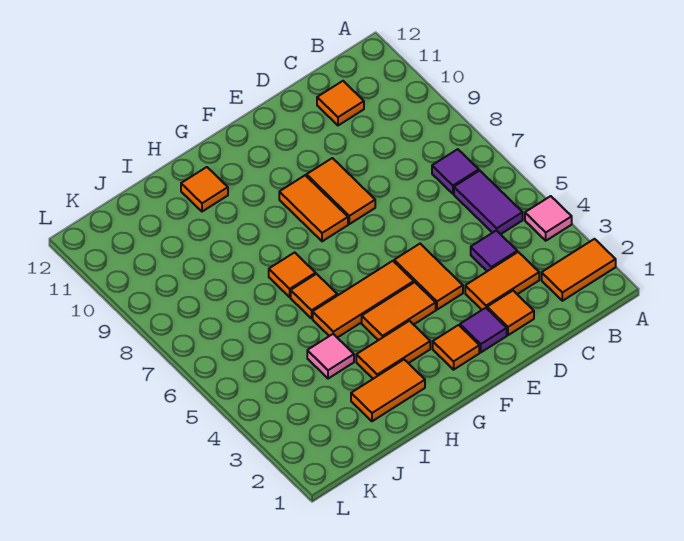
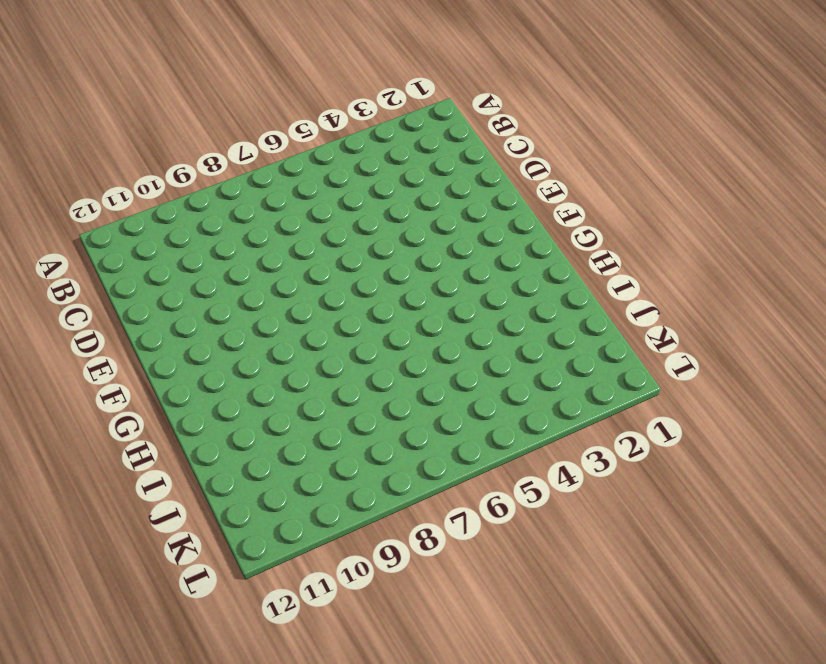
none -> orange 1x2 tile [542,239,616,301]
none -> pink 1x1 tile [525,196,572,241]
none -> purple 1x2 tile [454,171,523,234]

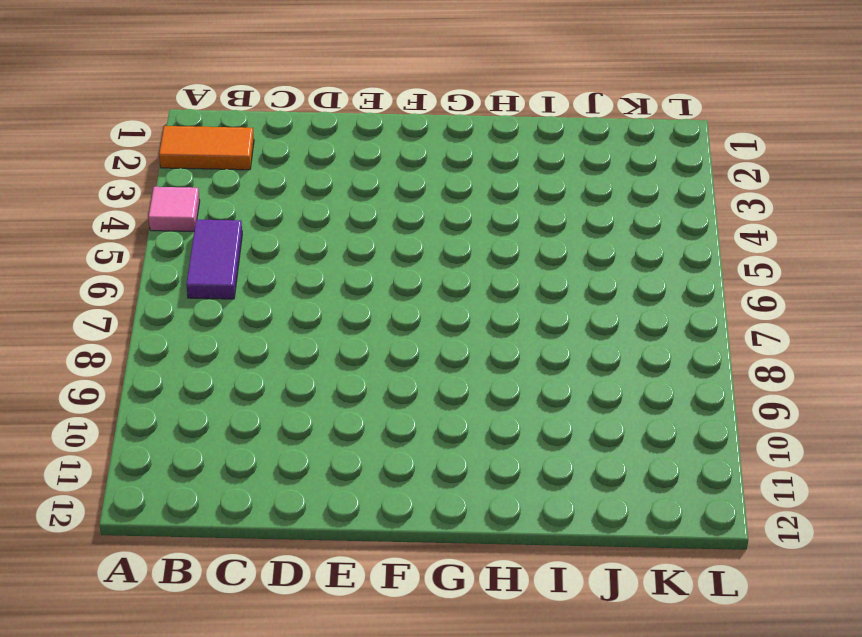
none -> purple 1x1 tile [432,149,479,194]
none -> orange 1x2 tile [465,252,539,310]
none -> purple 1x1 tile [471,230,517,271]

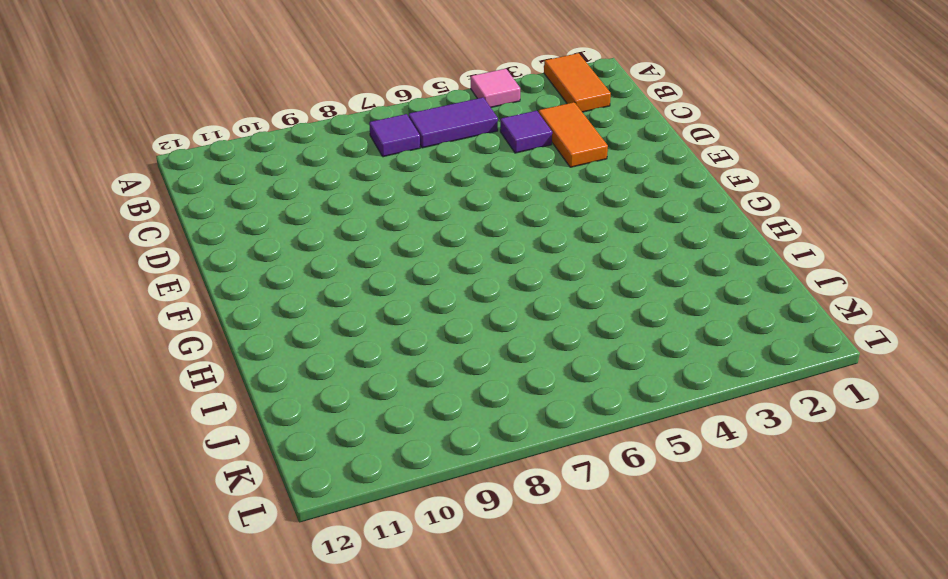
none -> orange 1x1 tile [317,81,364,125]
none -> orange 1x1 tile [487,291,534,335]
none -> purple 1x1 tile [460,308,507,352]

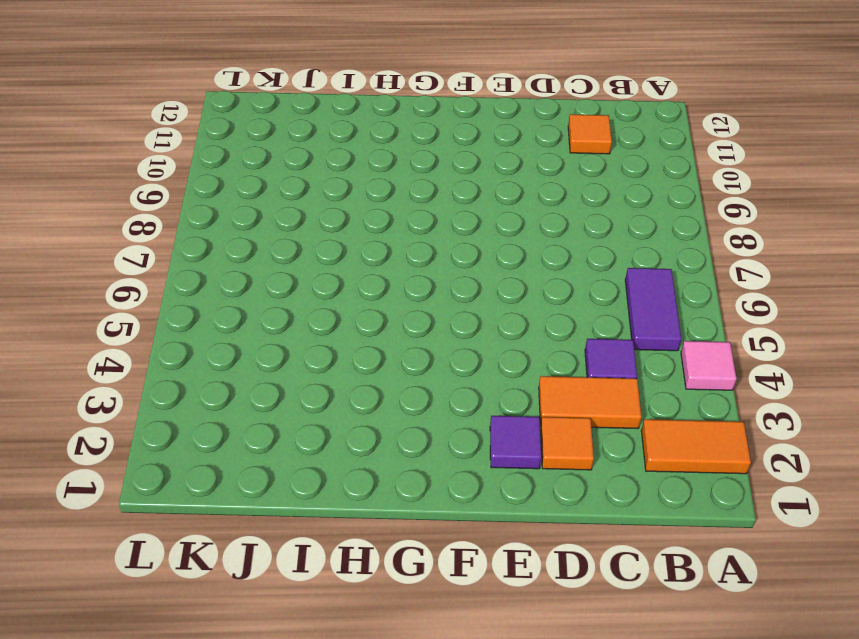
none -> purple 1x1 tile [432,149,479,194]
none -> orange 1x2 tile [394,244,463,310]
none -> orange 1x2 tile [307,158,375,224]

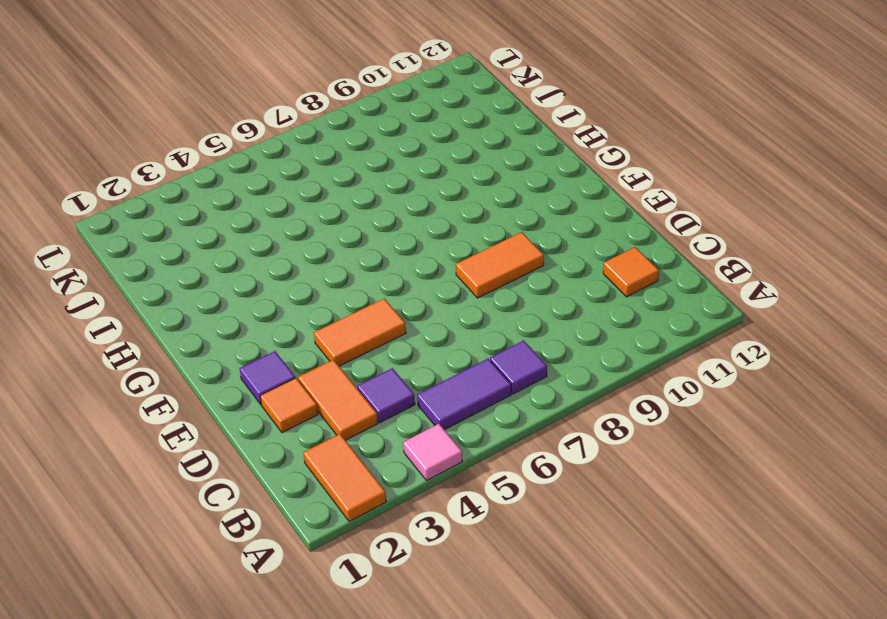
none -> orange 1x1 tile [433,325,479,370]
none -> orange 1x2 tile [362,282,436,340]
none -> orange 1x3 tile [313,261,414,338]

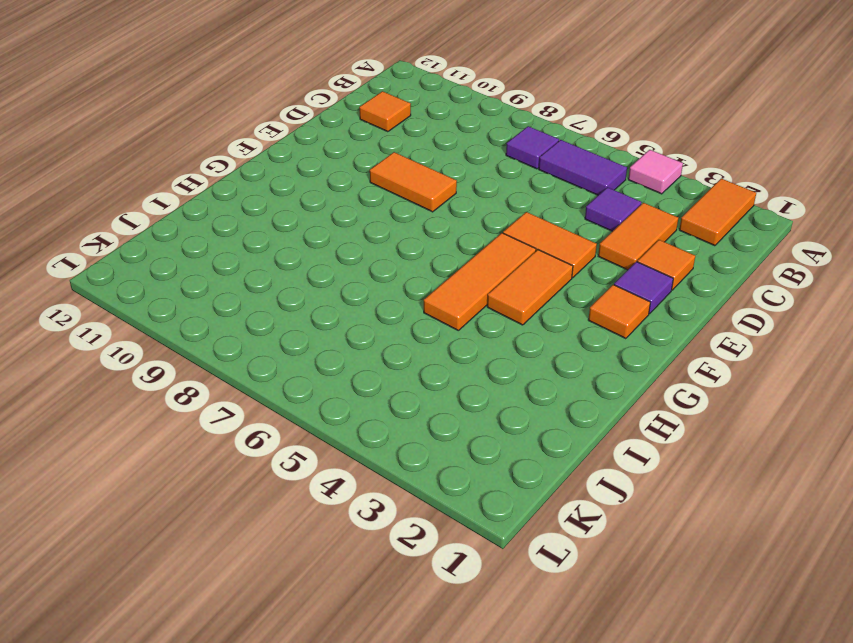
none -> orange 1x2 tile [279,175,348,241]
none -> orange 1x2 tile [356,321,430,379]
none -> orange 1x2 tile [351,360,425,421]

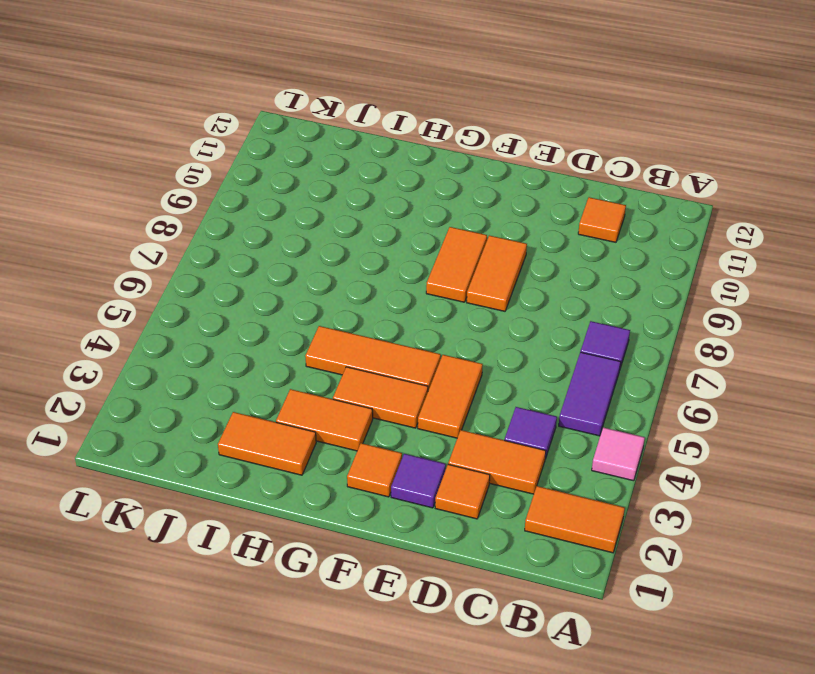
none -> orange 1x1 tile [291,274,337,318]
none -> orange 1x1 tile [269,252,316,297]
none -> orange 1x1 tile [181,167,228,212]

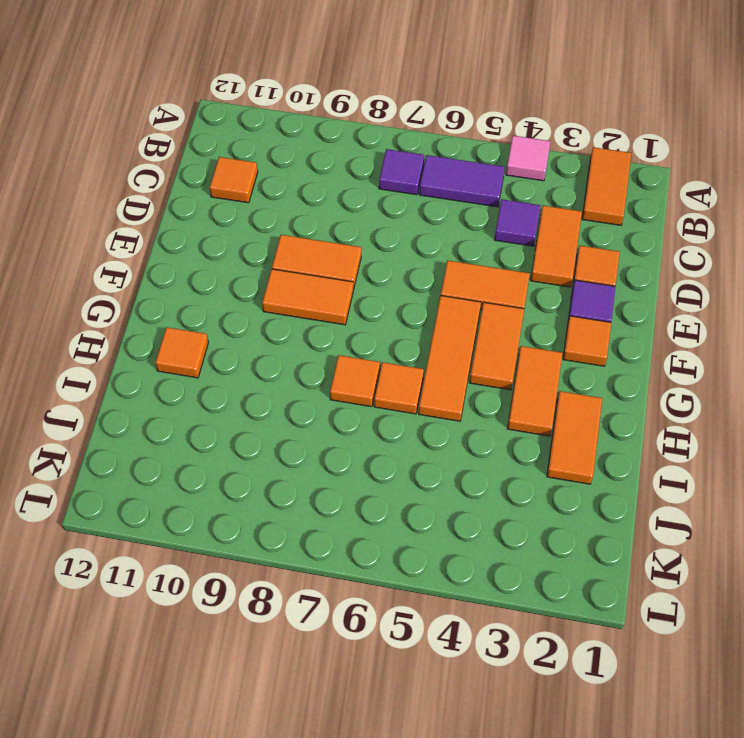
none -> pink 1x1 tile [307,334,354,379]

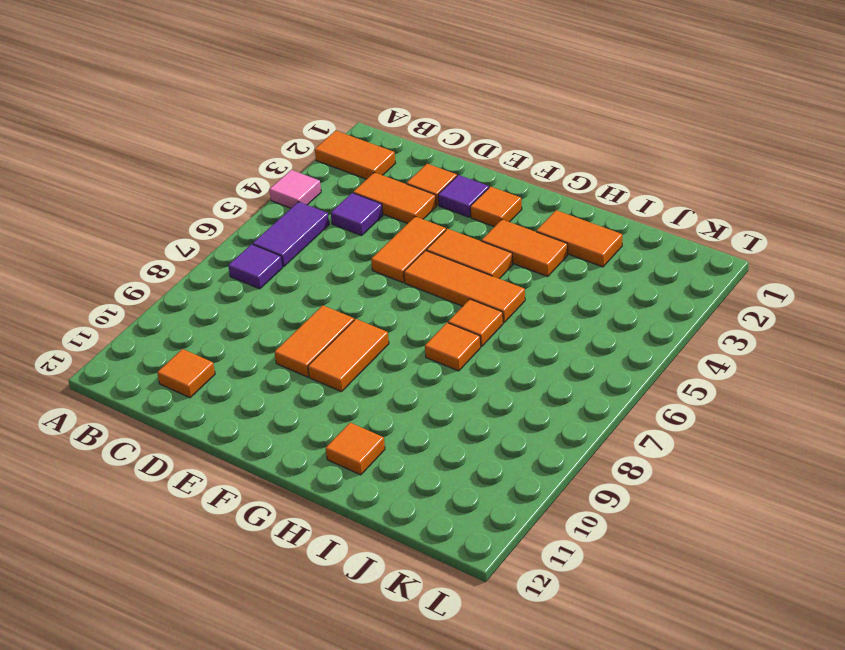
none -> pink 1x1 tile [307,334,354,379]

